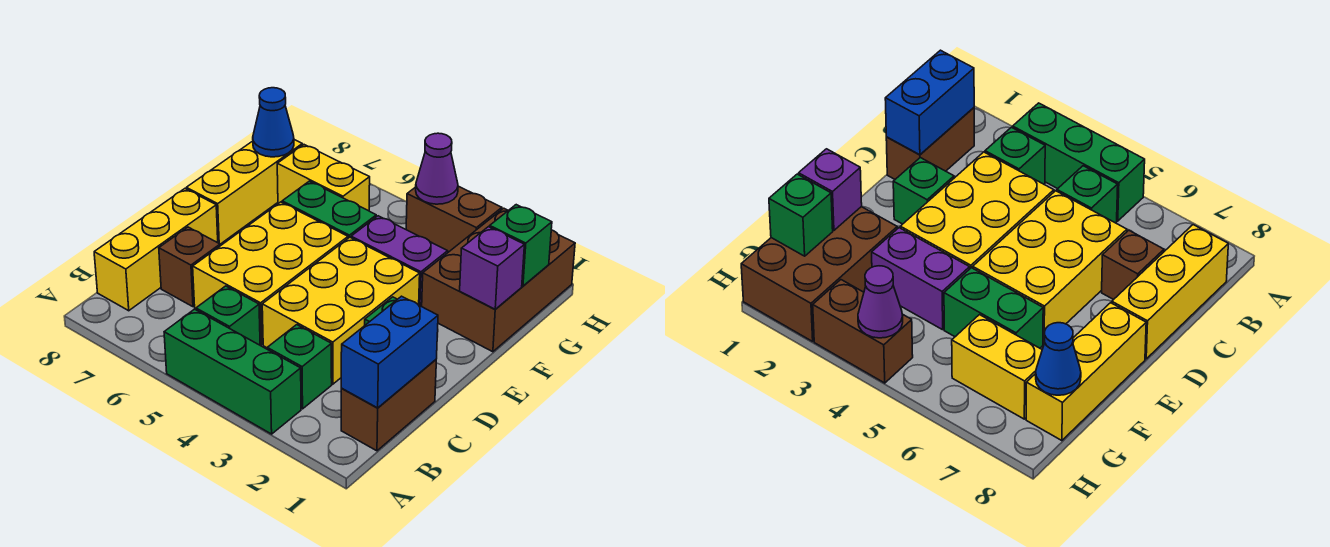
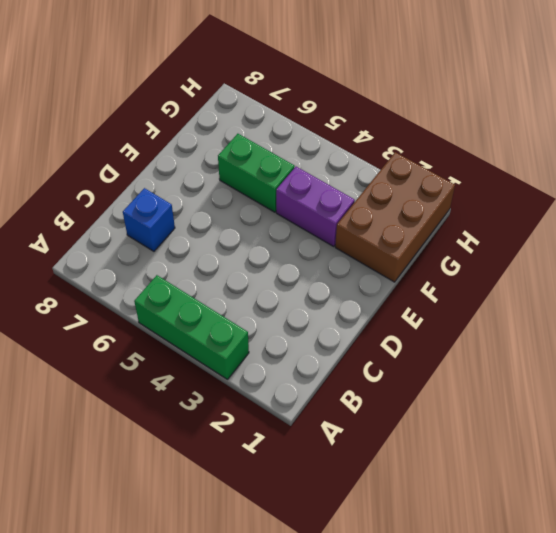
blue 1x1 brick [123,188,175,251] -> brown 1x1 brick [159,227,220,307]
none -> brown 1x2 brick [341,360,436,451]
none -> green 1x1 brick [267,325,332,409]
none -> green 1x1 brick [196,286,260,345]

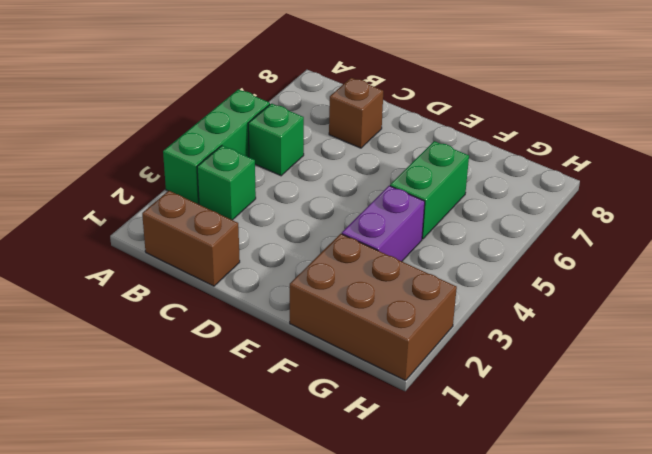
none -> yellow 1x3 brick [94,189,218,311]
none -> yellow 2x3 brick [262,237,420,384]
none -> yellow 2x3 brick [193,202,348,345]

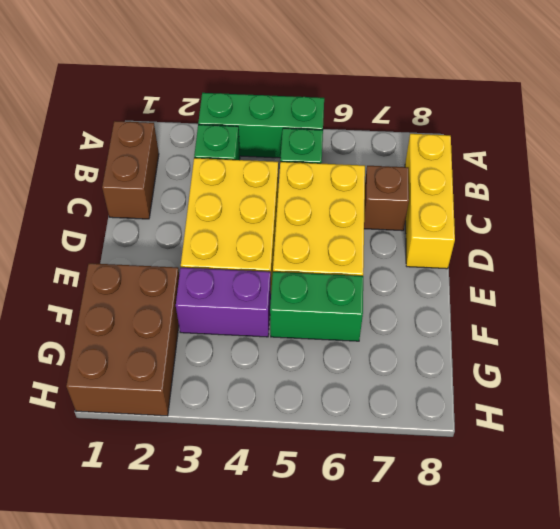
none -> green 1x1 brick [893,158,954,224]
none -> yellow 1x3 brick [186,140,302,244]
none -> yellow 1x2 brick [277,145,370,211]

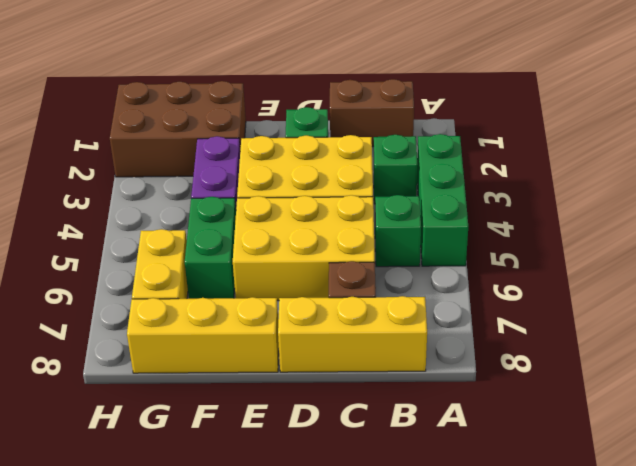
none -> brown 1x2 brick [406,186,502,252]
none -> blue 1x2 brick [341,296,438,408]
none -> purple 1x1 brick [460,227,524,309]

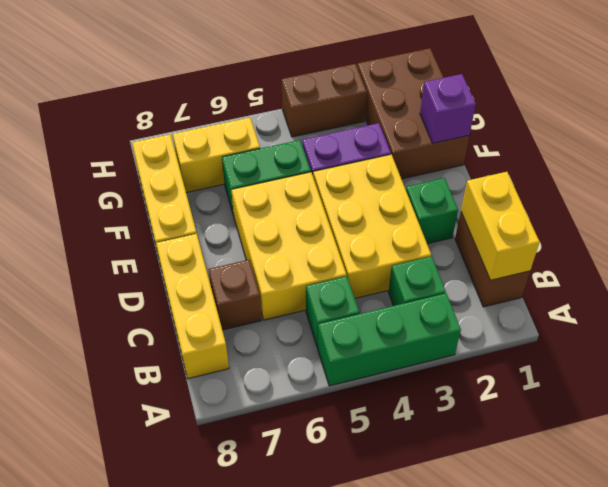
yellow 1x2 brick [461,172,540,280] -> blue 1x2 brick [341,296,438,408]
none -> green 1x1 brick [490,205,552,286]
none -> blue 1x1 cone [253,88,294,157]
none -> purple 1x1 cone [416,133,458,204]

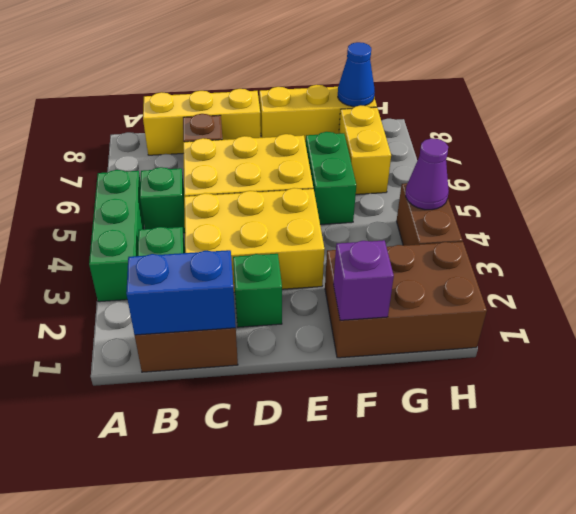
none -> purple 1x2 brick [351,216,448,306]
none -> green 1x1 brick [490,205,552,286]

